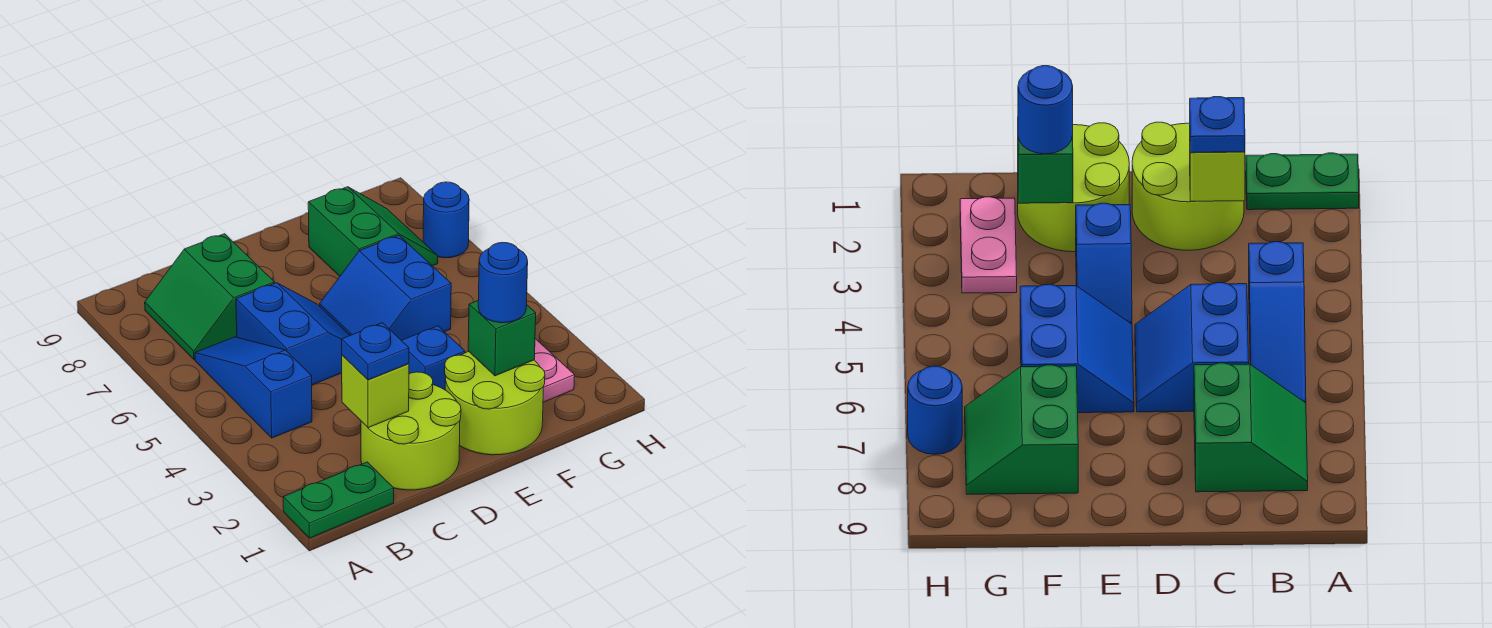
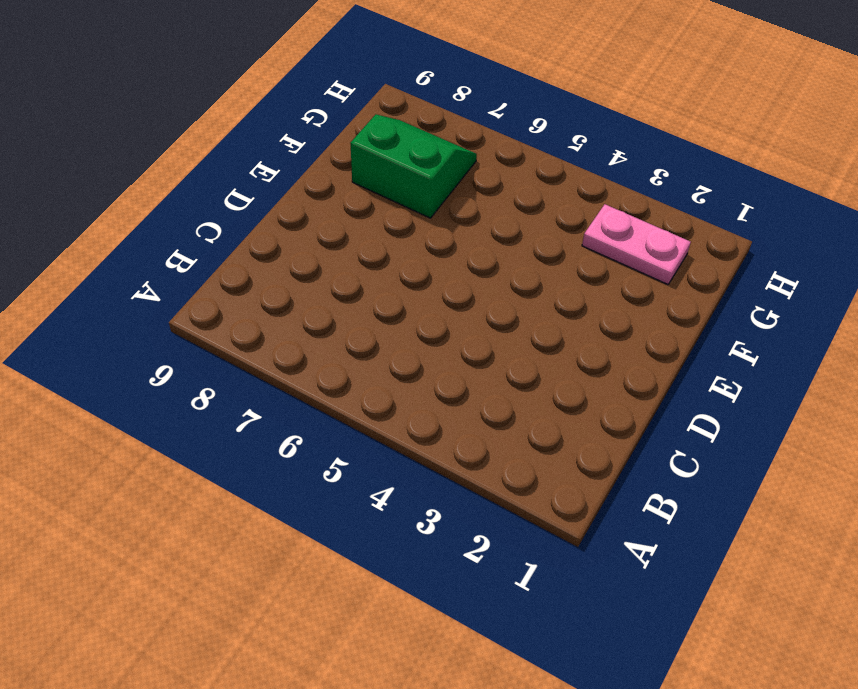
none -> green 1x2 plate [283,462,394,538]
none -> blue 1x3 slope [195,337,312,438]
none -> green 2x2 slope [145,234,275,360]

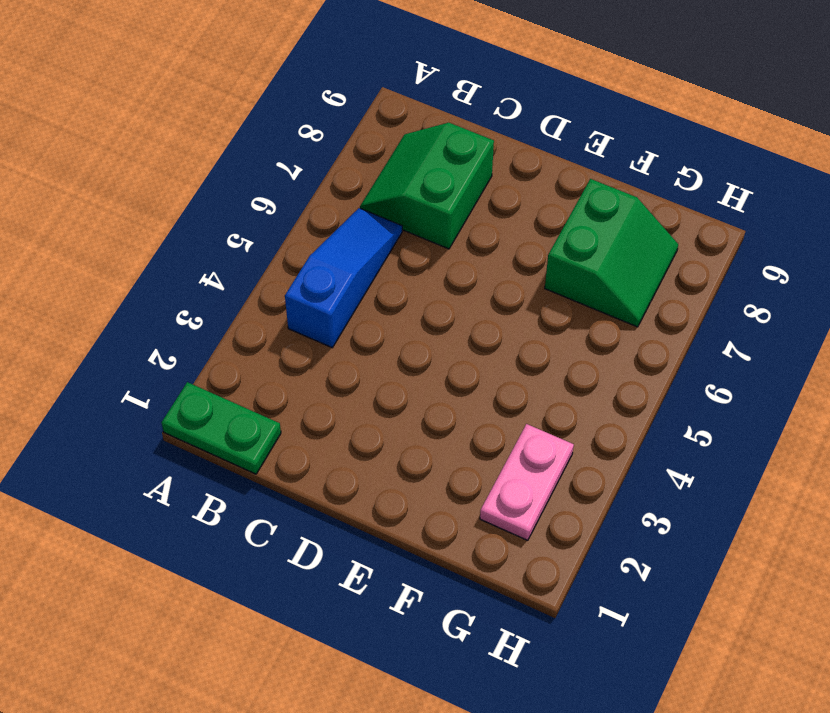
none -> lime 2x2 round brick [361,372,461,490]
none -> blue 2x2 slope [236,283,350,385]
none -> lime 2x2 round brick [445,352,545,455]

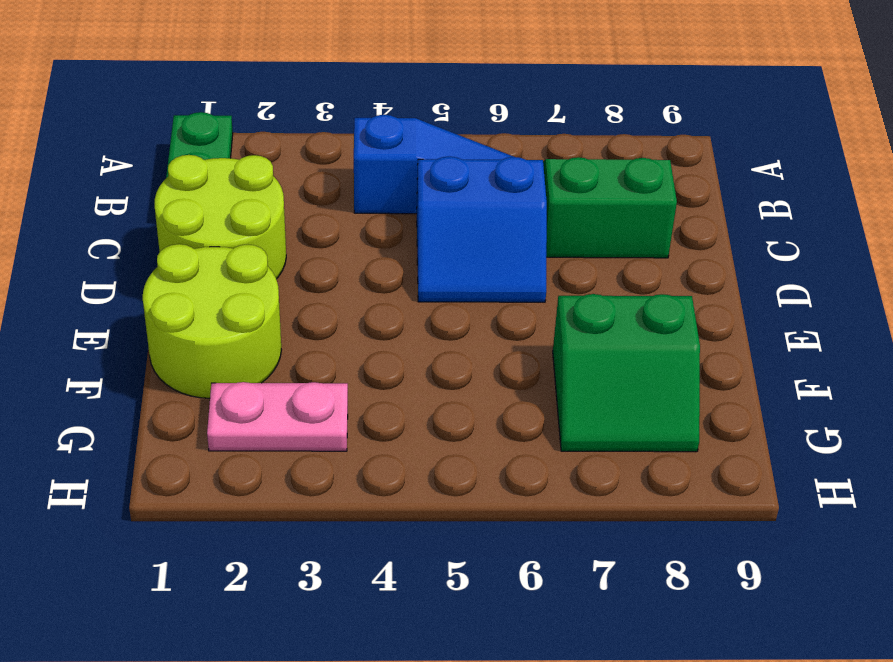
none -> blue 1x2 slope [401,326,465,390]
none -> blue 2x2 slope [320,235,451,340]
none -> blue 1x1 round brick [423,182,469,258]

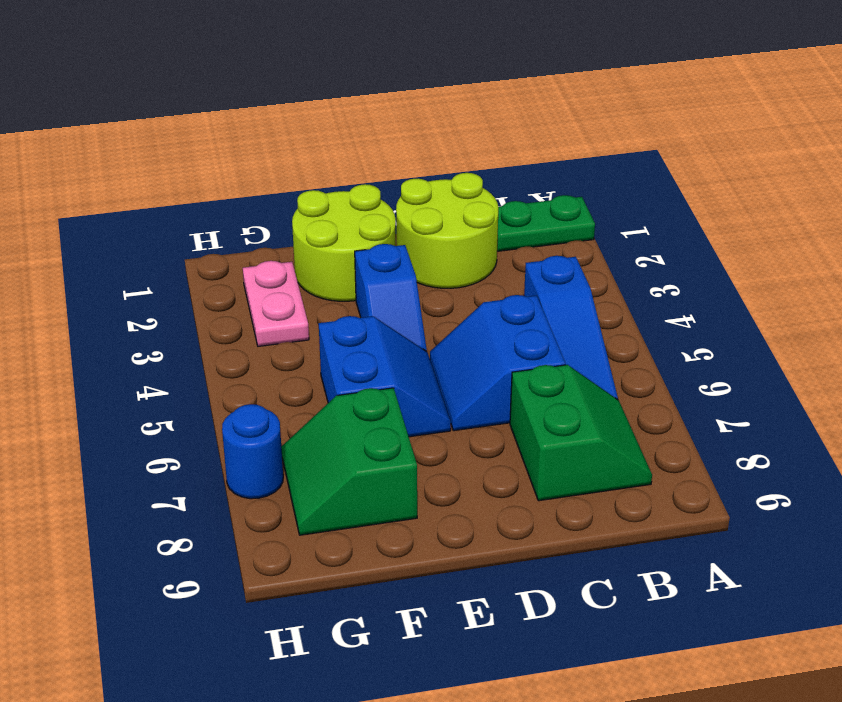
none -> lime 1x1 brick [342,355,409,428]
none -> green 1x1 brick [468,300,536,376]
none -> blue 1x1 plate [342,323,409,380]

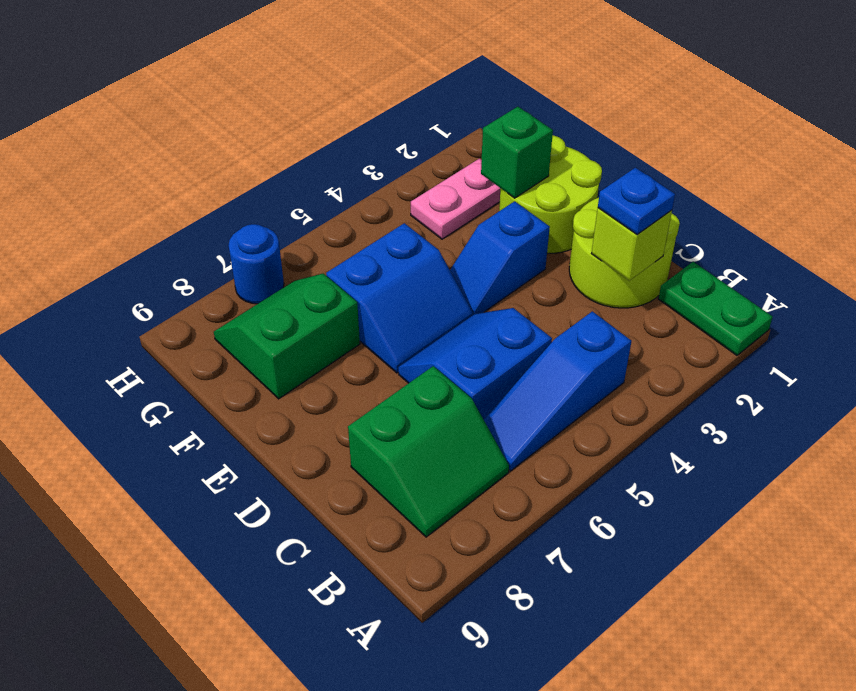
none -> blue 1x1 round brick [478,242,528,323]

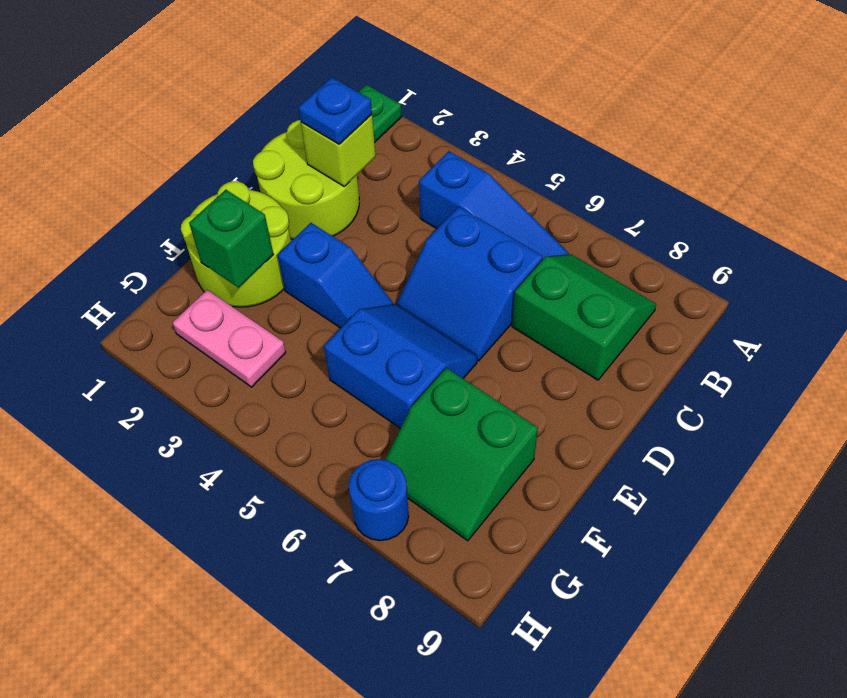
none -> blue 1x1 round brick [478,242,528,323]

